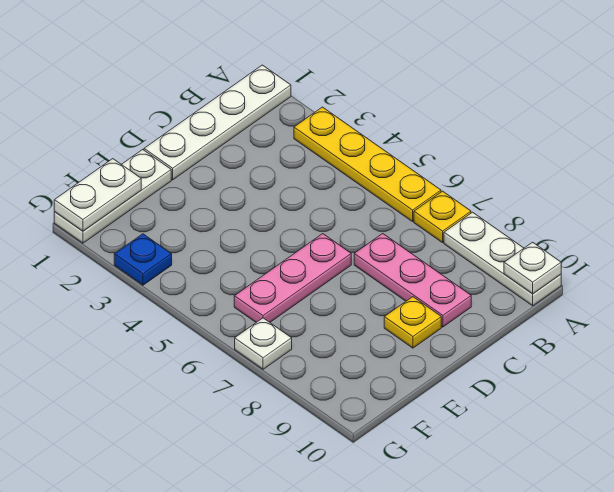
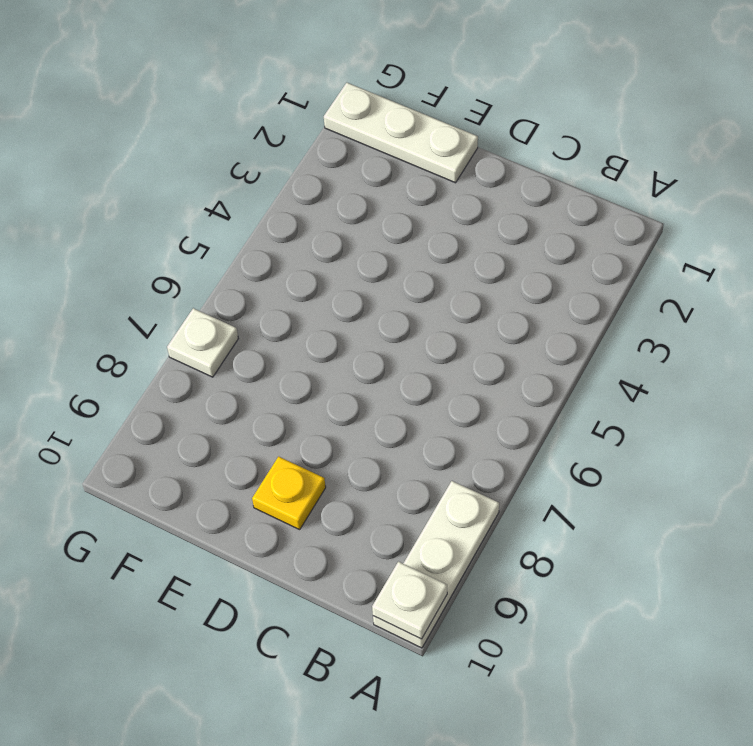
none -> white 1x4 plate [144,65,291,180]
none -> yellow 1x4 plate [294,107,441,222]
none -> yellow 1x1 plate [414,191,471,243]

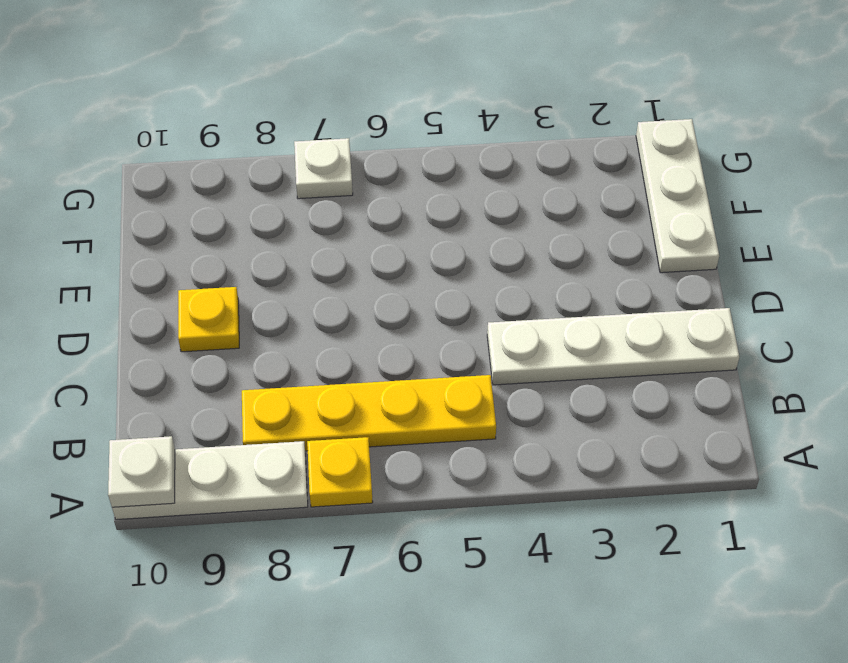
yellow 1x4 plate [242,375,496,451] -> yellow 1x4 plate moved to [294,107,441,222]
white 1x4 plate [487,308,739,385] -> white 1x4 plate turned to [144,65,291,180]
none -> pink 1x3 plate [354,233,471,327]
none -> pink 1x3 plate [234,234,351,322]
none -> blue 1x1 plate [114,234,172,285]

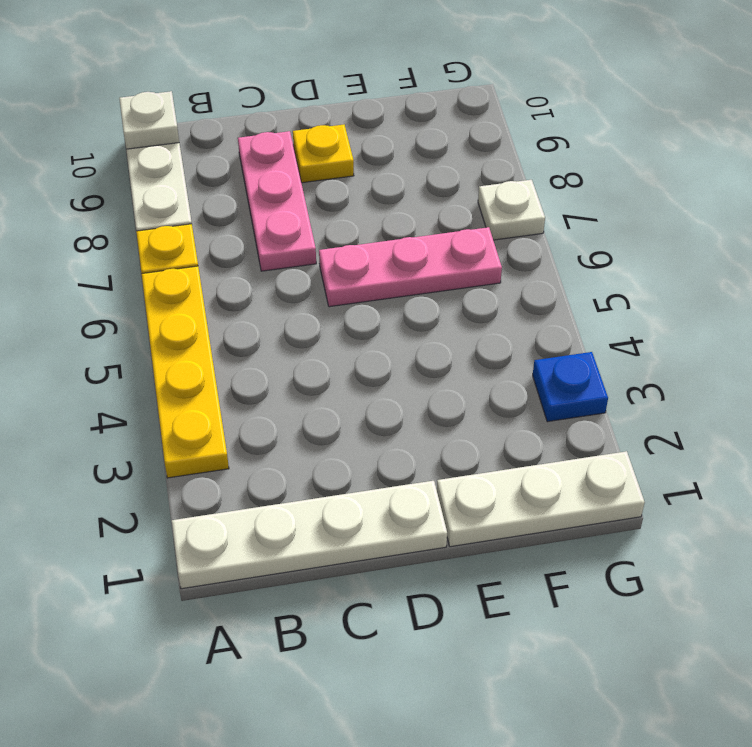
none -> white 1x2 plate [54,159,141,231]

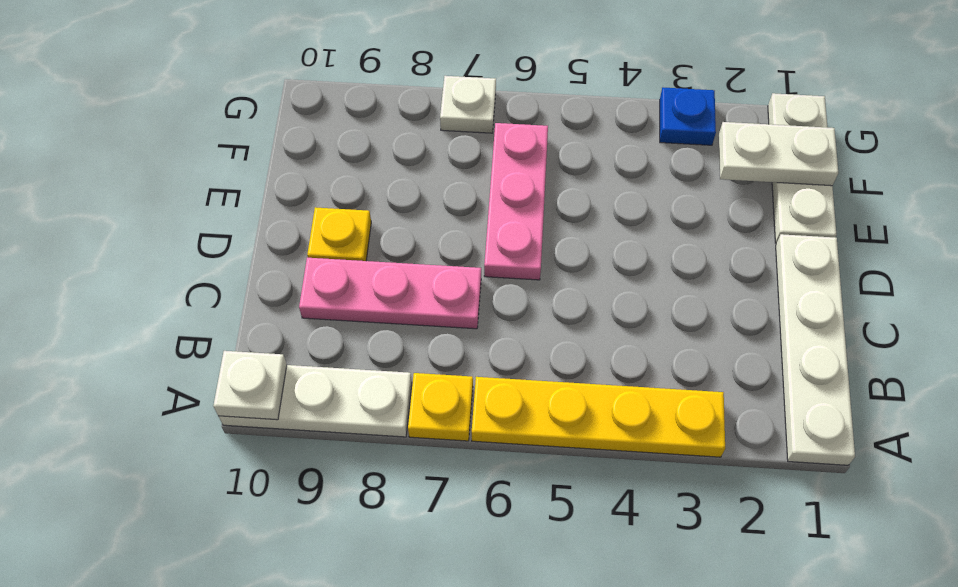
white 1x2 plate [719,122,838,186] -> white 1x2 plate turned to [54,159,141,231]

